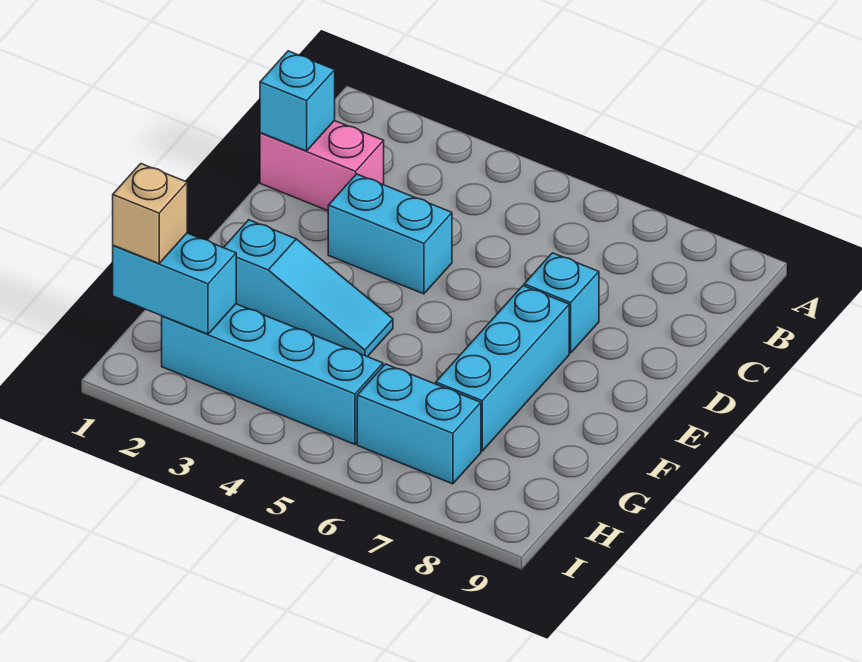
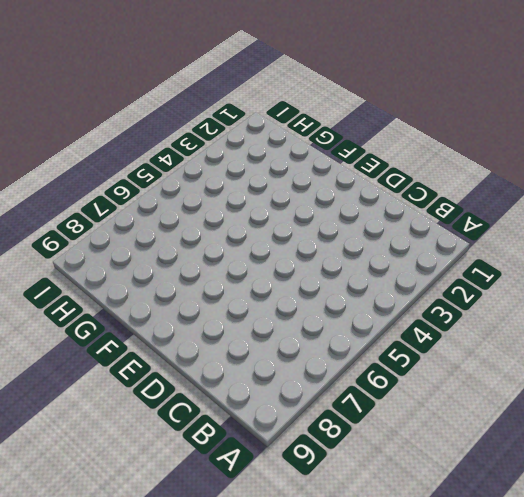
none -> pink 1x2 brick [260,121,384,211]
none -> cyan 1x2 brick [328,174,452,294]

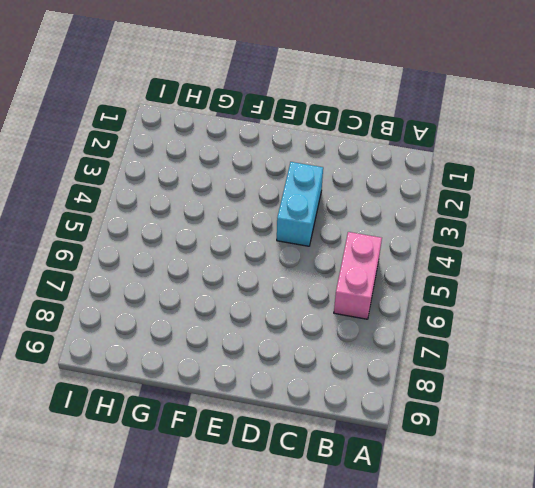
pink 1x2 brick [334,232,382,319] -> pink 1x2 brick moved to [260,121,384,211]
none -> cyan 1x1 brick [524,253,599,353]
none -> cyan 1x3 brick [436,286,569,451]

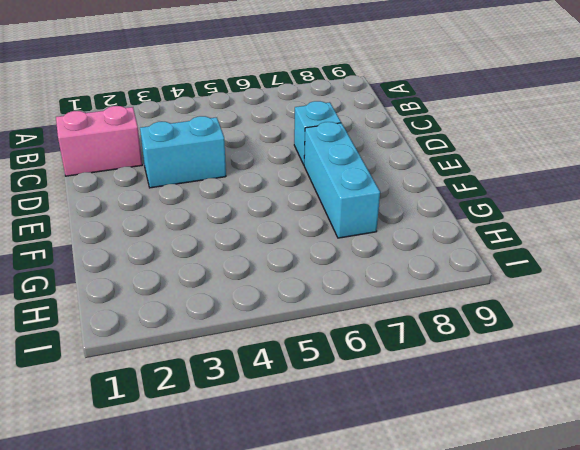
none -> cyan 1x3 slope [224,220,393,357]
none -> cyan 1x4 brick [162,304,383,444]

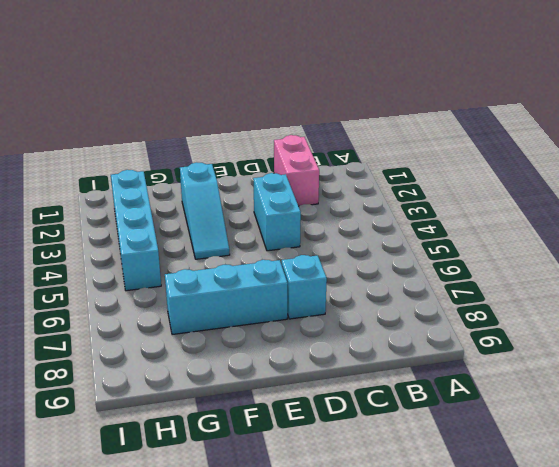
none -> cyan 1x2 brick [357,364,481,484]
none -> cyan 1x1 brick [260,51,335,151]

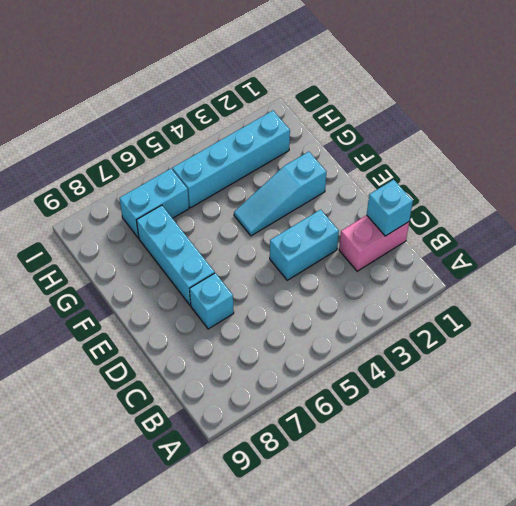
none -> cyan 1x2 brick [113,233,236,334]
none -> tan 1x1 brick [113,164,187,263]

